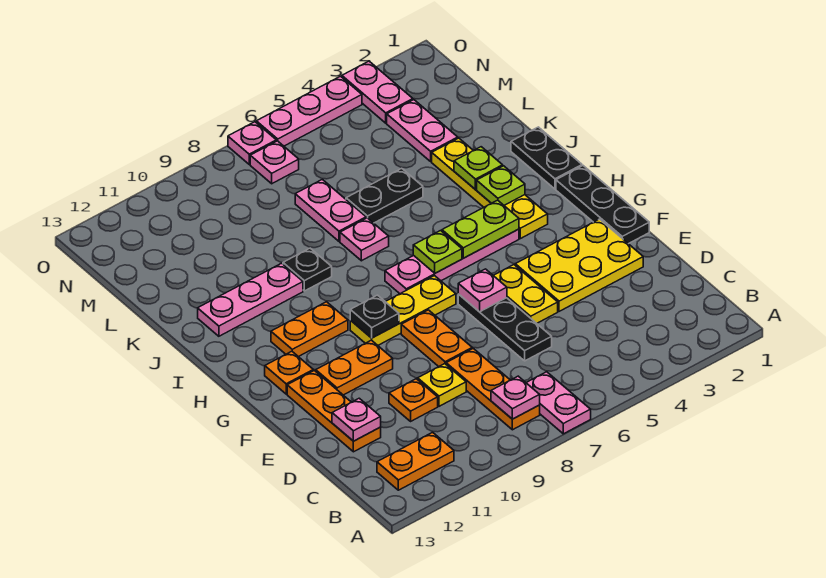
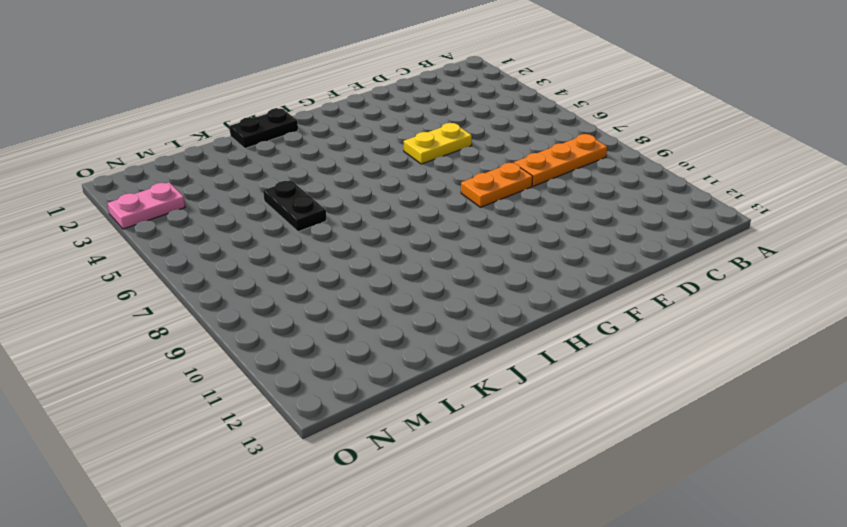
none -> pink 1x2 plate [526,372,591,434]
none -> orange 1x2 plate [377,432,454,490]
none -> black 1x3 plate [458,294,552,361]
none -> yellow 1x1 plate [418,364,466,406]

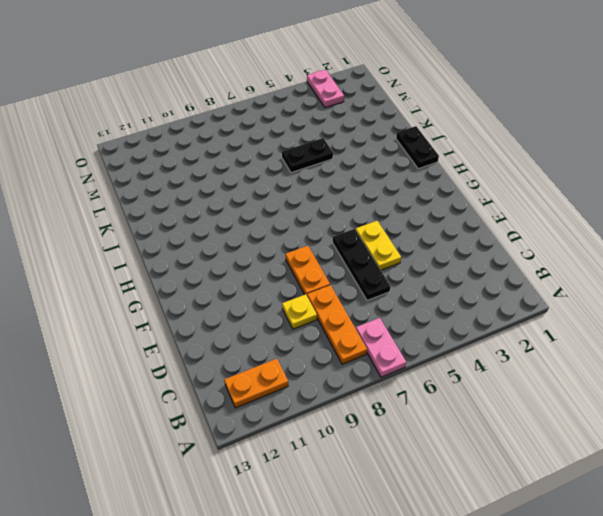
none -> orange 1x1 plate [389,379,438,421]
none -> orange 1x3 plate [287,371,381,452]
none -> yellow 2x3 plate [515,219,643,311]
none -> black 1x3 plate [556,166,649,244]

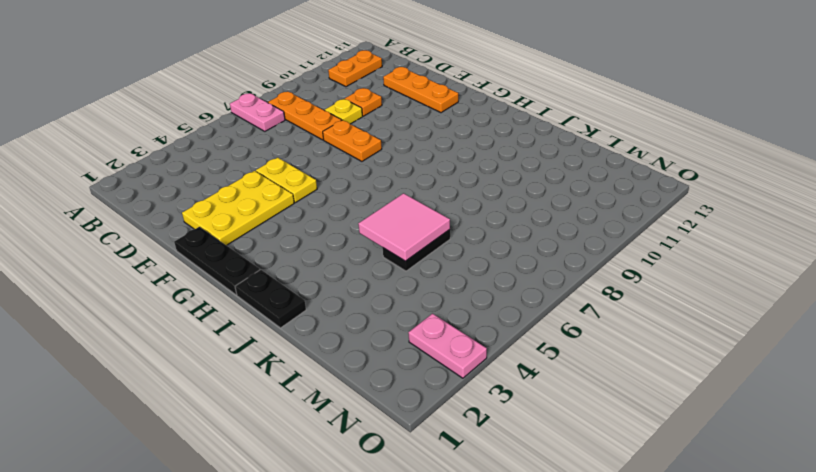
pink 2x2 tile [358,193,450,261] -> none
none -> black 1x3 plate [458,294,552,361]
none -> orange 1x2 plate [316,340,393,395]
none -> yellow 1x3 plate [350,276,456,345]
none -> orange 1x1 plate [265,351,313,394]

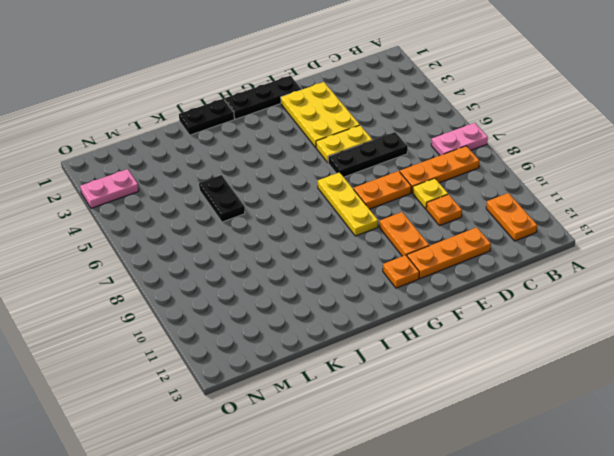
none -> yellow 1x4 plate [432,138,548,239]
none -> pink 1x4 plate [385,229,519,294]
none -> orange 1x2 plate [271,302,348,357]
none -> pink 1x1 plate [340,218,389,261]

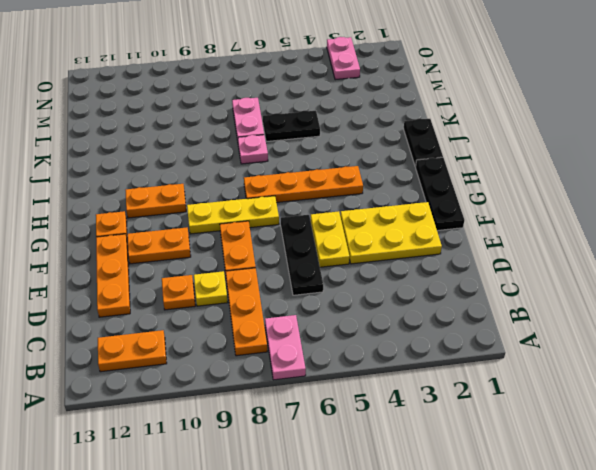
orange 1x4 plate [244,166,363,203] -> pink 1x4 plate [385,229,519,294]
none -> yellow 1x4 plate [432,138,548,239]
none -> black 1x1 plate [283,248,332,291]
none -> pink 1x3 plate [198,263,303,336]
none -> pink 1x2 plate [387,100,458,161]

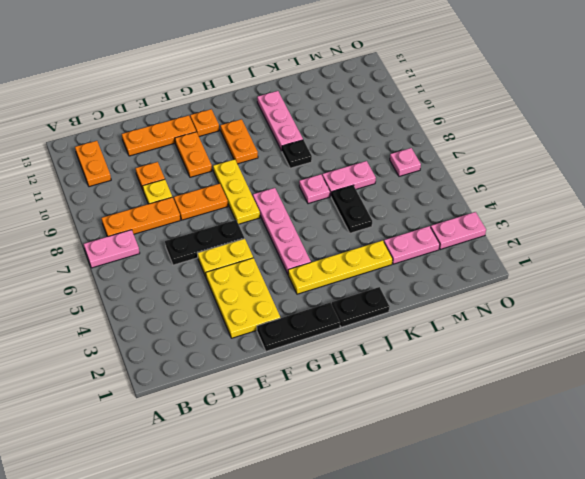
none -> pink 1x3 plate [256,76,362,146]
none -> pink 1x1 plate [228,122,276,164]
none -> pink 1x1 plate [491,376,540,419]
none -> pink 1x1 plate [332,398,381,441]

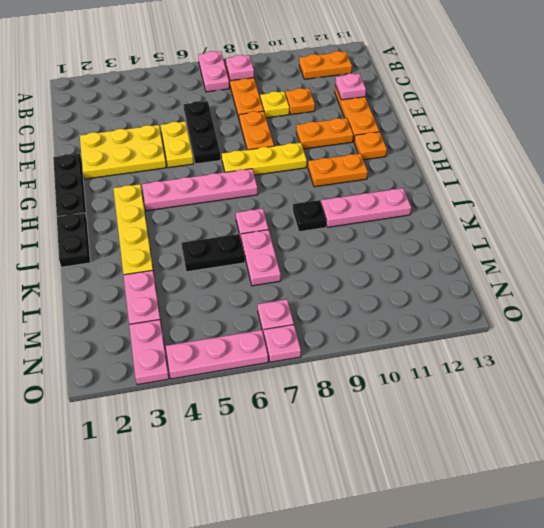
none -> pink 1x1 plate [458,269,507,312]
none -> black 1x1 plate [350,295,399,338]
none -> lime 1x2 plate [442,200,519,258]
none -> lime 1x1 plate [413,231,462,273]

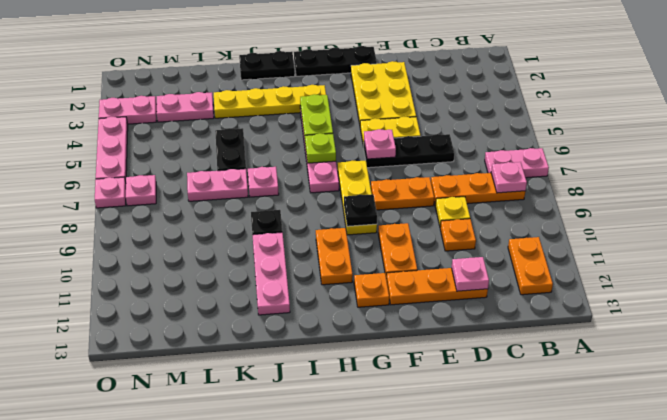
none -> lime 1x1 plate [477,166,525,205]
none -> lime 1x1 plate [454,147,503,189]

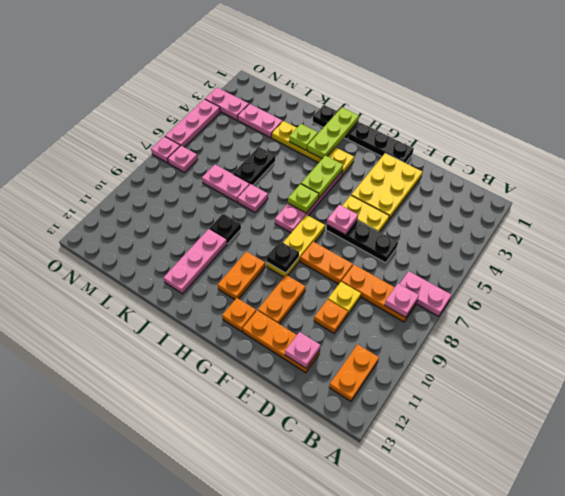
lime 1x3 plate [307,107,359,159] -> lime 1x1 plate [477,166,525,205]

